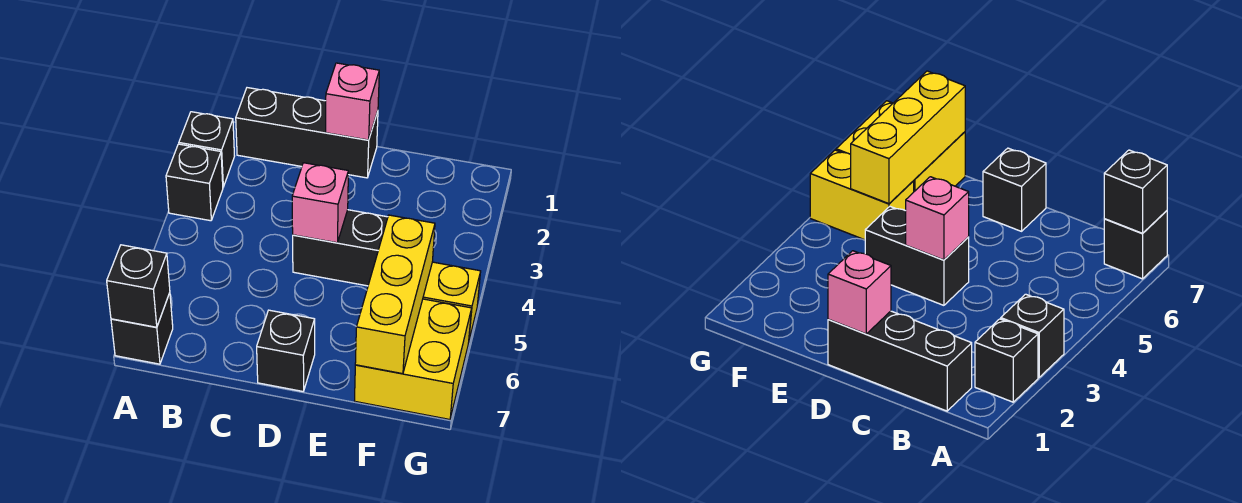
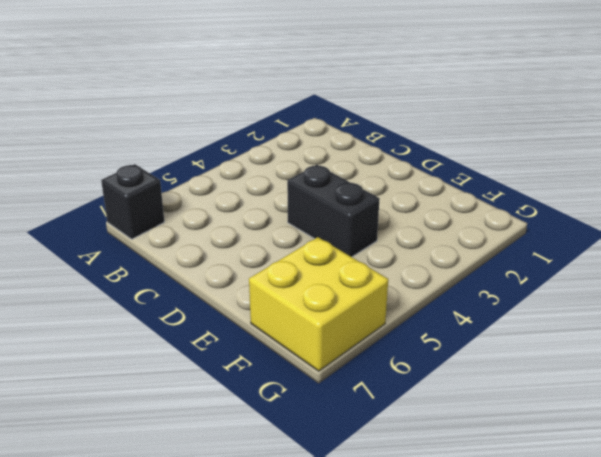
none -> black 1x1 brick [179,112,234,187]
none -> black 1x1 brick [166,144,223,221]
none -> black 1x3 brick [236,88,378,178]

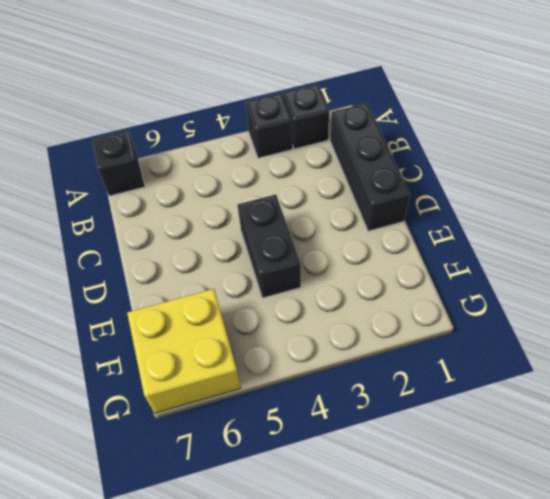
none -> black 1x1 brick [257,310,315,391]
none -> yellow 1x2 brick [423,262,481,340]
none -> black 1x1 brick [107,245,170,327]

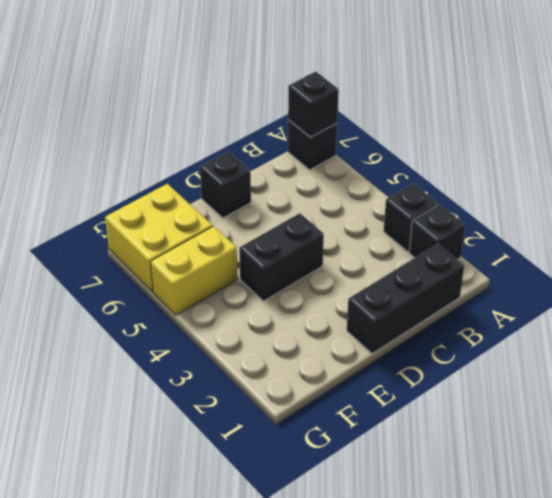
none -> pink 1x1 brick [326,63,379,140]
none -> pink 1x1 brick [292,163,348,243]
none -> yellow 1x3 brick [355,215,435,374]

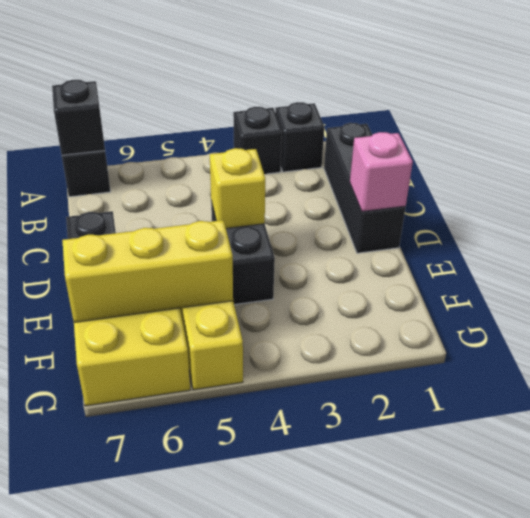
yellow 1x1 brick [210,148,265,228] -> pink 1x1 brick [292,163,348,243]

